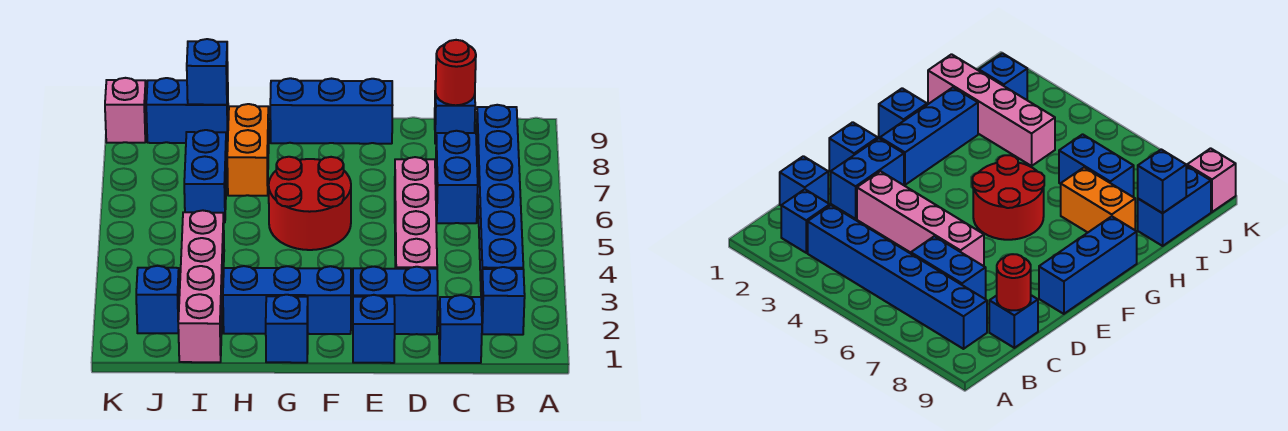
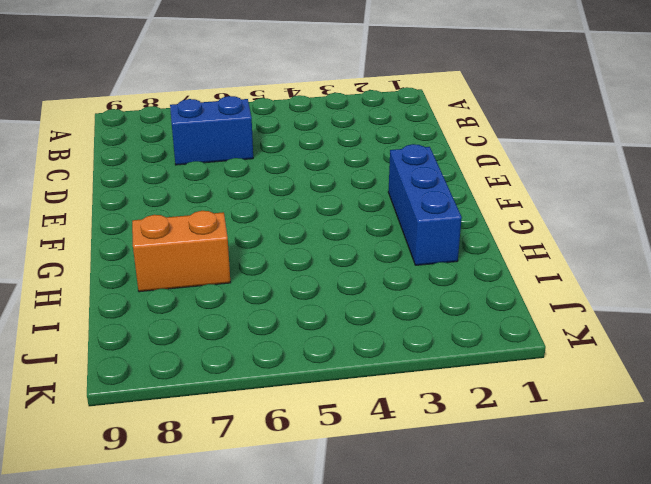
none -> blue 1x1 brick [481,267,525,335]
none -> blue 1x6 brick [476,105,523,301]
none -> blue 1x1 brick [439,295,482,363]

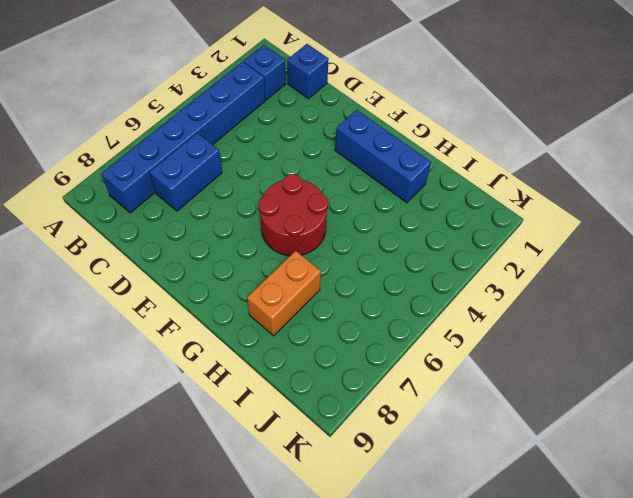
none -> blue 1x1 brick [435,81,475,144]
none -> blue 1x2 brick [353,267,438,334]
none -> pink 1x4 brick [395,157,437,269]

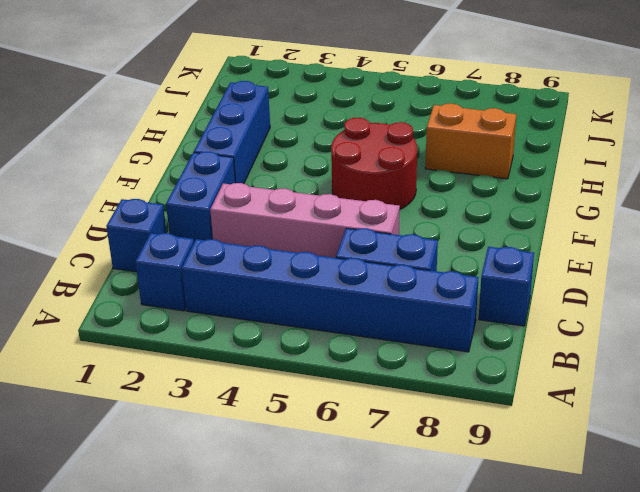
none -> blue 1x1 brick [353,295,395,363]
none -> blue 1x3 brick [270,78,392,144]
none -> blue 1x1 brick [266,295,308,363]

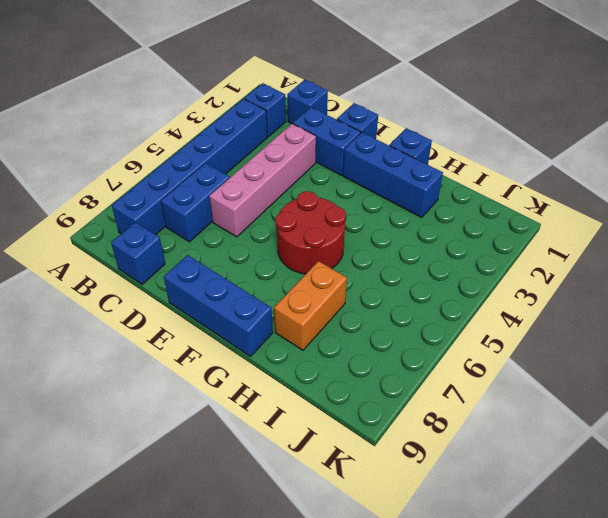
none -> pink 1x4 brick [178,210,224,362]
none -> blue 1x2 brick [184,130,227,223]
none -> blue 1x2 brick [146,78,228,143]

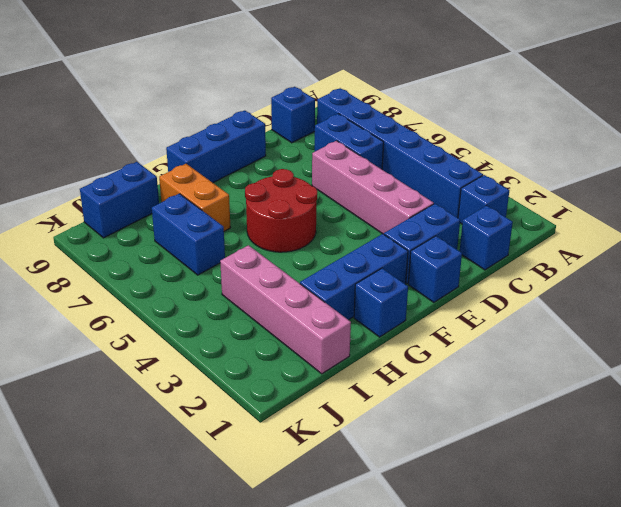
none -> blue 1x1 brick [136,266,179,333]
none -> pink 1x1 brick [105,78,147,143]
none -> red 1x1 round brick [436,40,476,105]

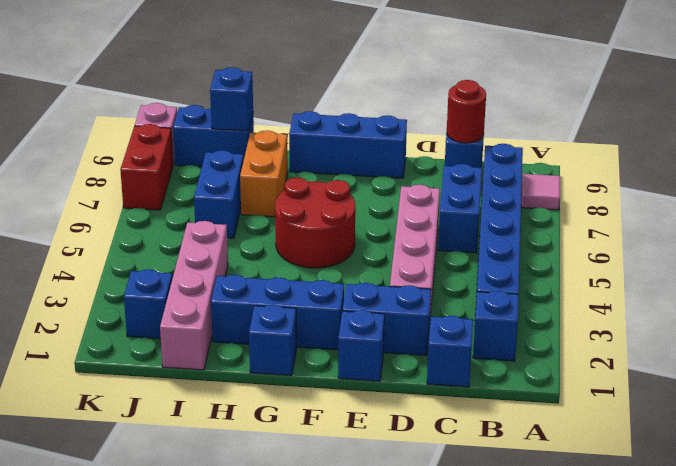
pink 1x1 tile [521,174,560,210] -> none
red 1x2 brick [120,124,173,210] -> none

